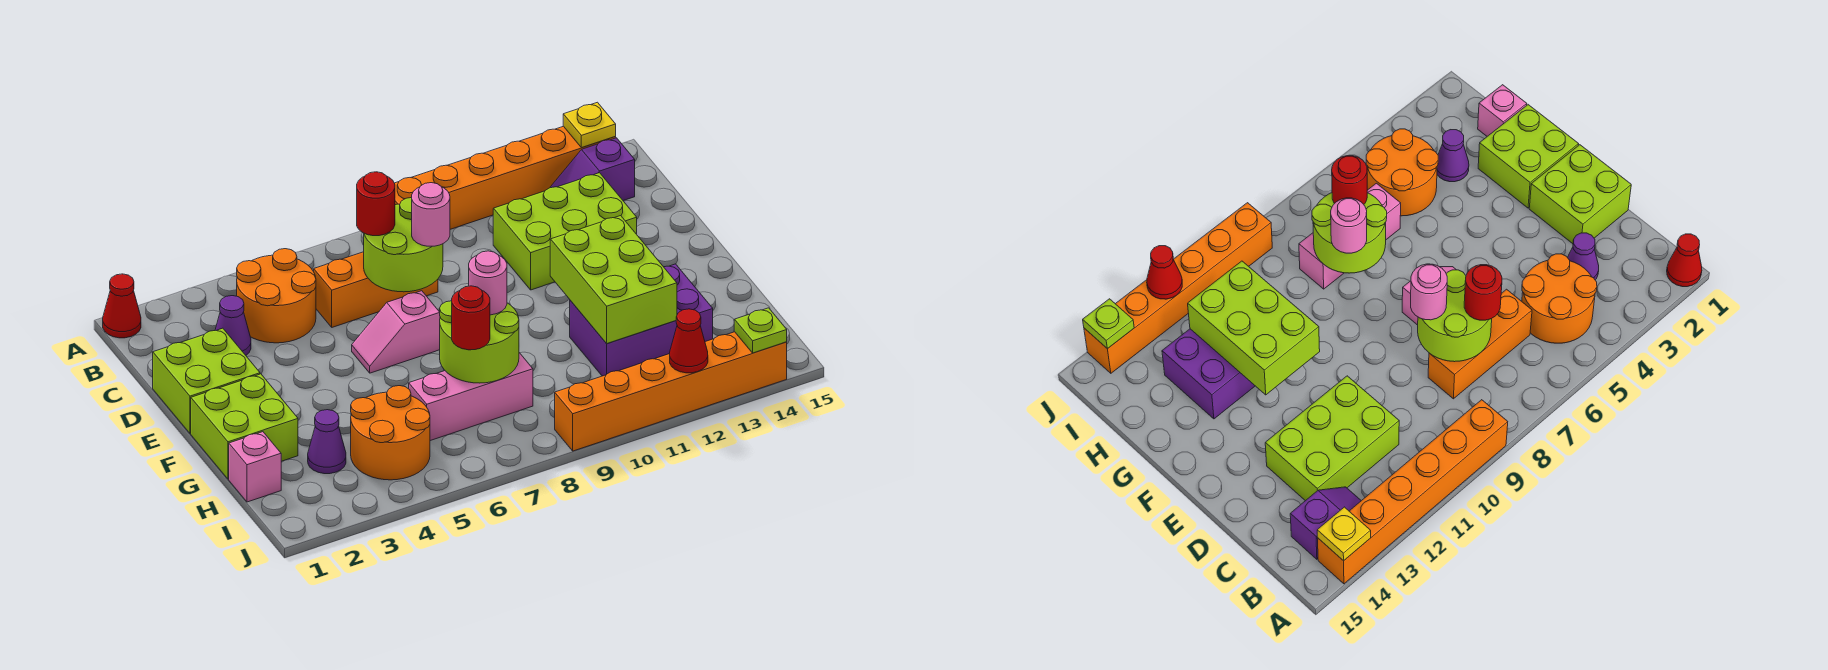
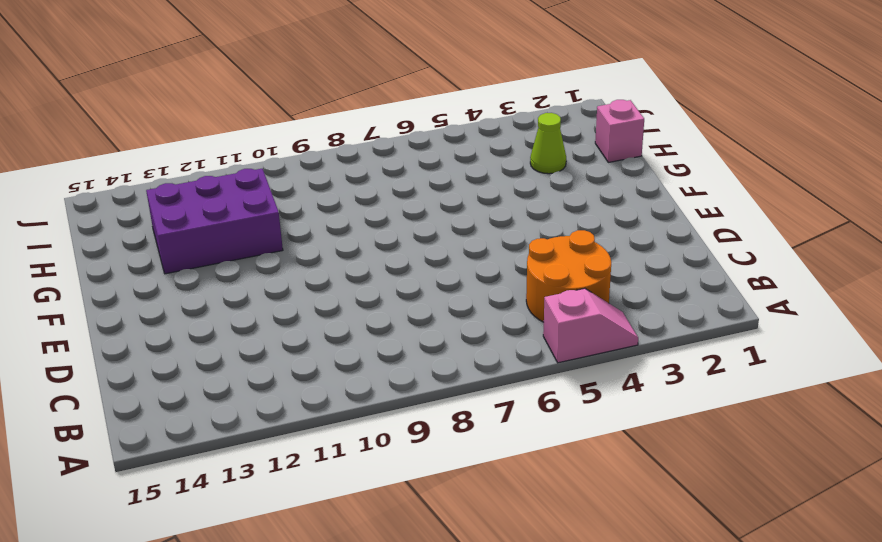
pink 1x2 slope [543,288,638,363] -> pink 1x2 slope moved to [352,291,440,373]
lime 1x1 cone [530,113,566,174] -> purple 1x1 cone [308,410,346,474]
none -> red 1x1 cone [103,274,141,338]
none -> orange 1x6 brick [395,126,616,229]
none -> purple 1x2 slope [550,138,635,201]

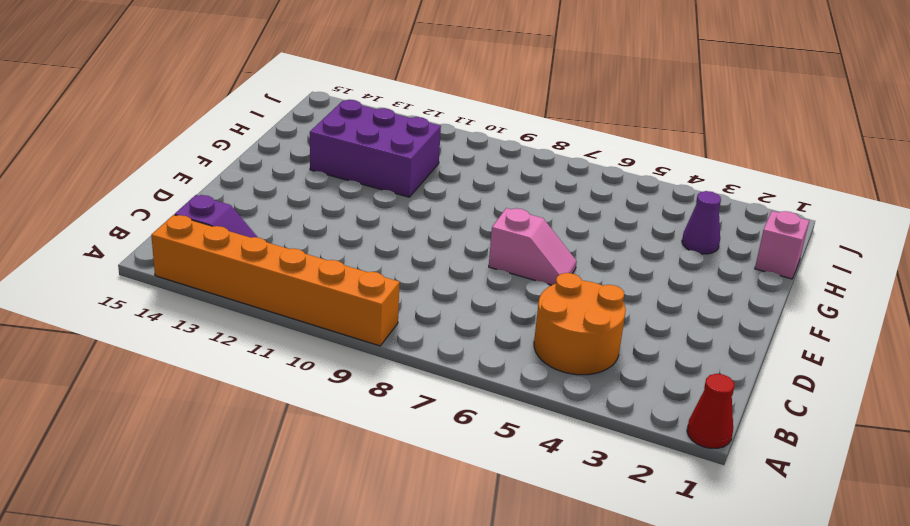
none -> purple 1x1 cone [215,296,251,355]
none -> orange 1x3 brick [314,252,438,327]
none -> lime 2x3 brick [493,173,637,290]

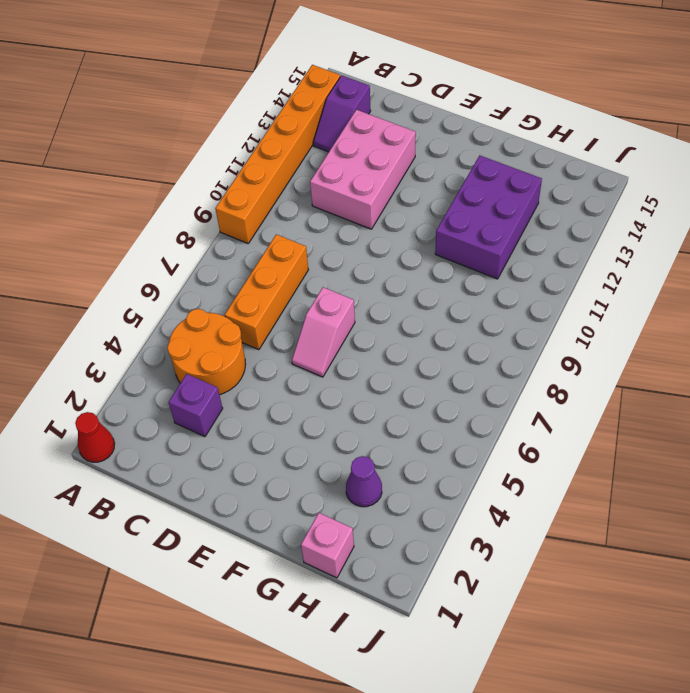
purple 1x1 brick [169,374,223,437] -> purple 1x1 cone [215,296,251,355]
pink 2x3 brick [310,110,416,229] -> lime 2x3 brick [493,173,637,290]
none -> lime 2x2 brick [153,328,260,433]
none -> lime 2x2 brick [191,374,298,479]
none -> orange 2x2 round brick [351,386,430,480]

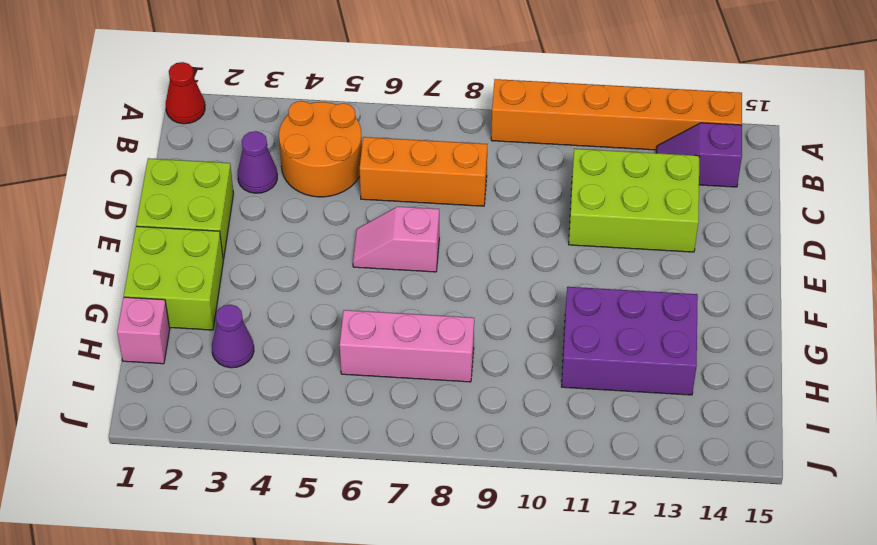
none -> orange 2x2 round brick [351,386,430,480]
none -> orange 1x6 brick [555,332,787,451]
none -> yellow 1x1 plate [563,102,616,148]

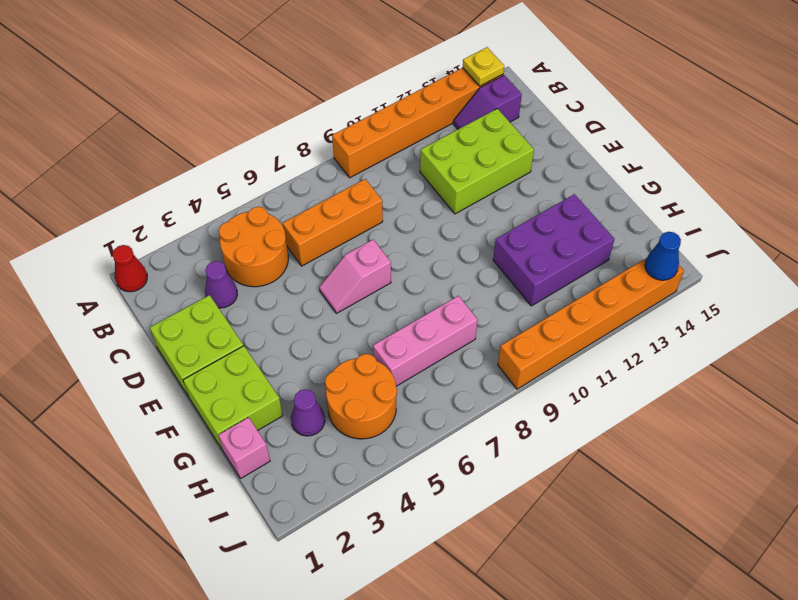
blue 1x1 cone [645,232,681,280] -> lime 1x1 plate [734,308,787,353]
none -> lime 2x2 round brick [364,198,443,292]
none -> lime 2x3 brick [550,216,677,344]
none -> lime 2x2 round brick [440,301,519,383]

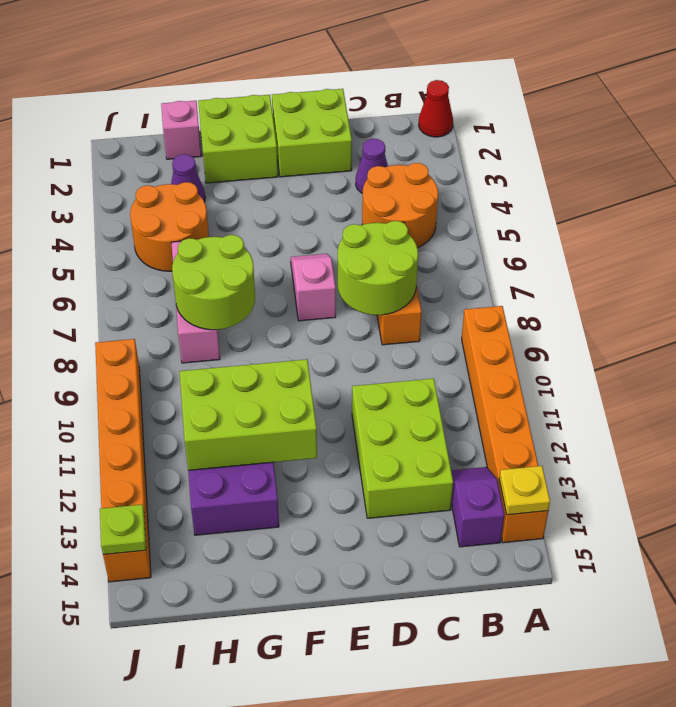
none -> red 1x1 cone [670,309,708,373]
none -> red 1x1 round brick [357,172,395,236]
none -> pink 1x1 round brick [412,183,450,246]

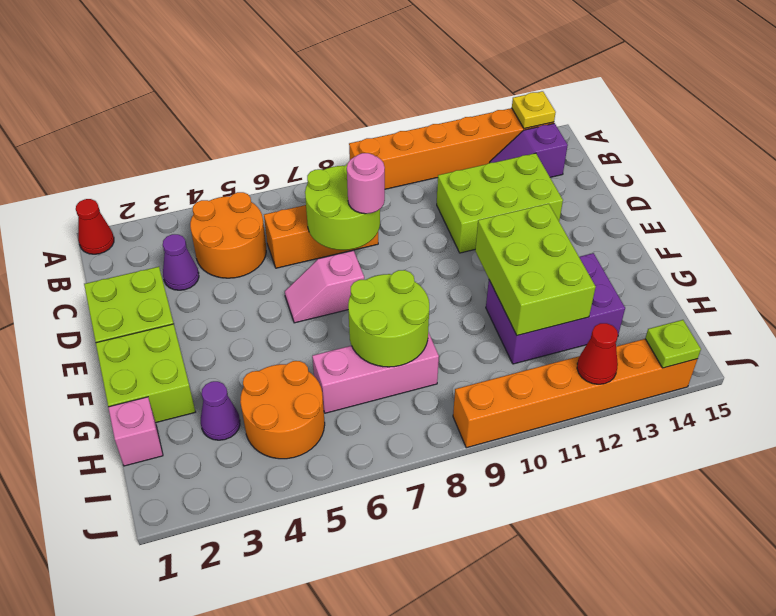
none -> red 1x1 round brick [357,172,395,236]
none -> pink 1x1 round brick [469,251,507,315]
none -> red 1x1 round brick [452,286,490,350]

